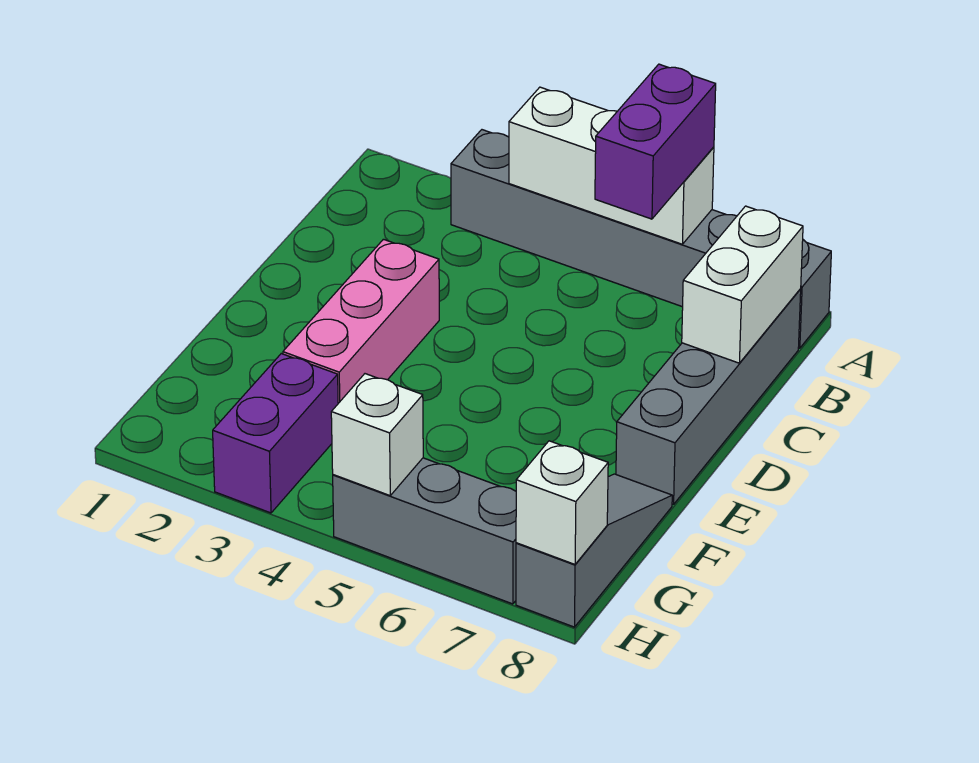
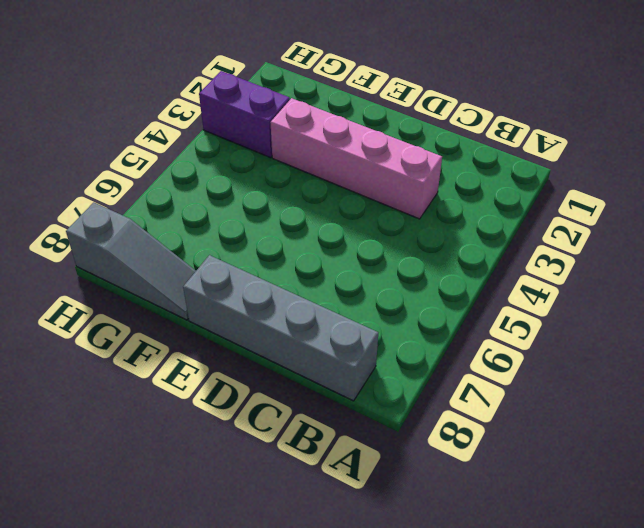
pink 1x4 brick [270,98,442,219] -> pink 1x3 brick [283,239,439,403]
none -> grey 1x6 brick [451,130,831,348]
none -> grey 1x3 brick [333,458,516,604]

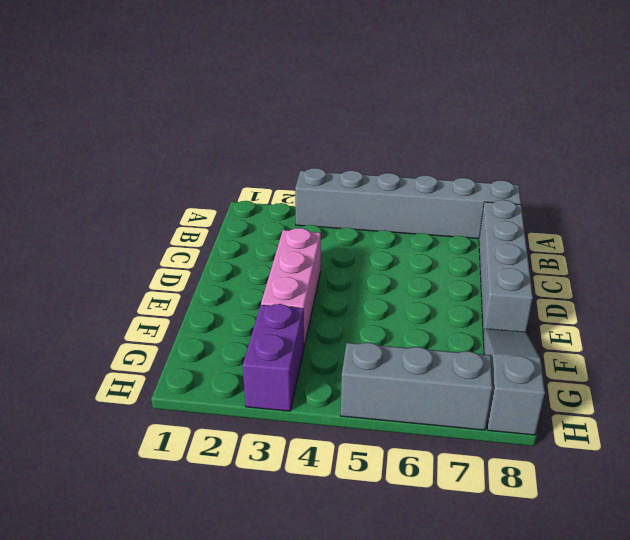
none -> white 1x3 brick [509,87,714,244]
none -> white 1x2 brick [682,206,803,363]

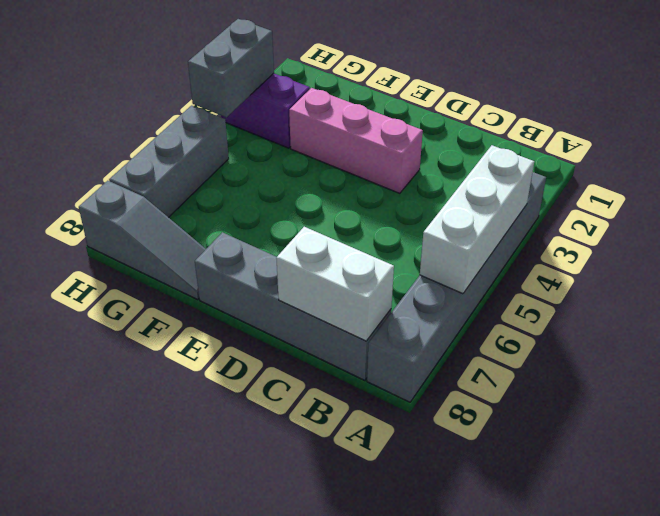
grey 1x2 brick [188,19,274,117] -> none
none -> white 1x1 brick [331,374,423,495]
none -> white 1x1 brick [516,441,608,564]

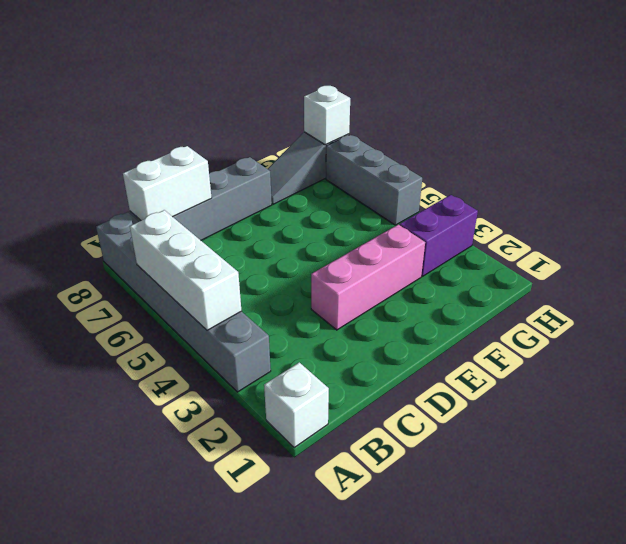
white 1x1 brick [264,362,329,447] -> white 1x1 brick moved to [331,374,423,495]
none -> purple 1x2 brick [595,64,716,219]

